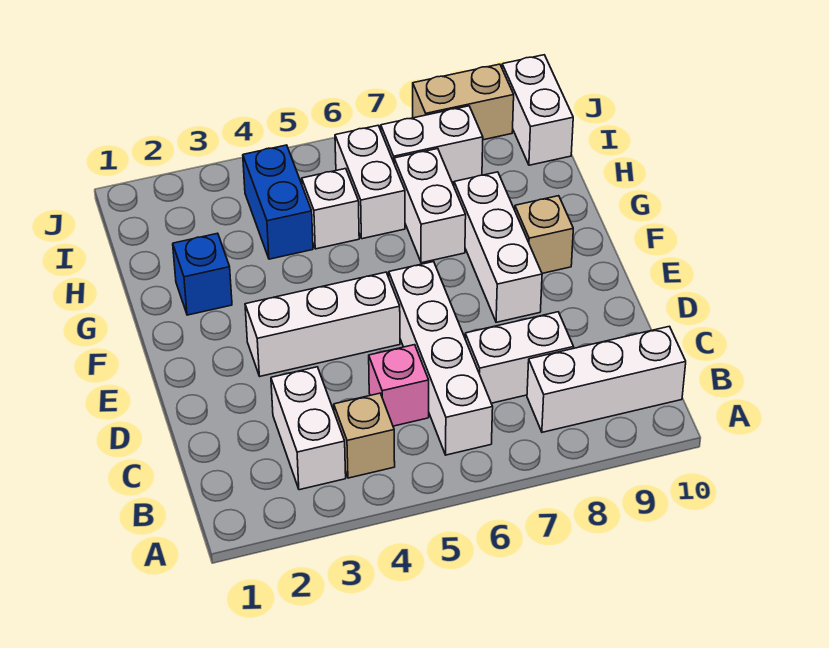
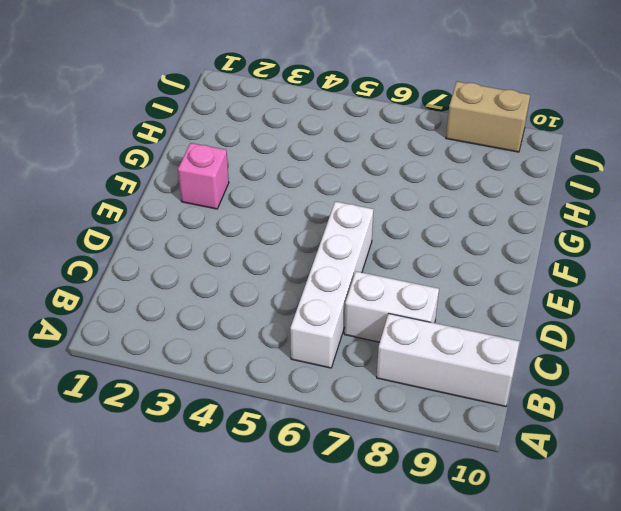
pink 1x1 brick [178,143,229,209] -> pink 1x1 brick moved to [369,345,429,426]
none -> white 1x2 brick [271,367,346,490]
none -> tan 1x1 brick [334,393,395,478]
none -> white 1x3 brick [245,272,400,376]

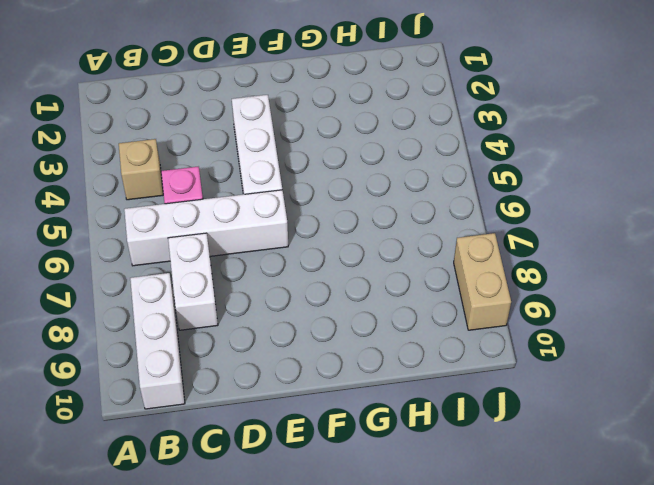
none -> white 1x2 brick [271,367,346,490]
none -> white 1x3 brick [454,172,542,322]
none -> tan 1x1 brick [515,196,573,273]

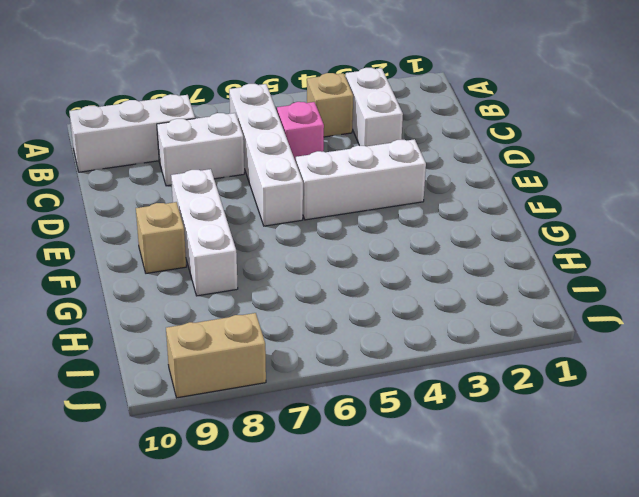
none -> blue 1x1 brick [173,233,232,315]
none -> white 1x2 brick [394,149,466,263]
none -> blue 1x2 brick [243,145,313,259]

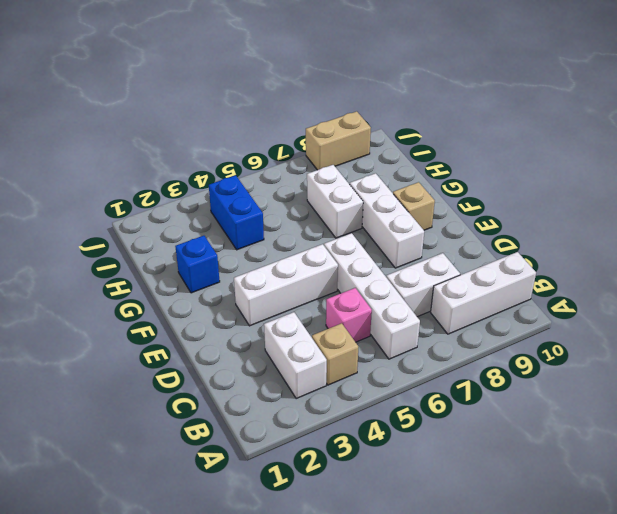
none -> white 1x1 brick [302,169,359,249]
none -> white 1x2 brick [335,126,405,239]
none -> white 1x2 brick [381,106,483,182]

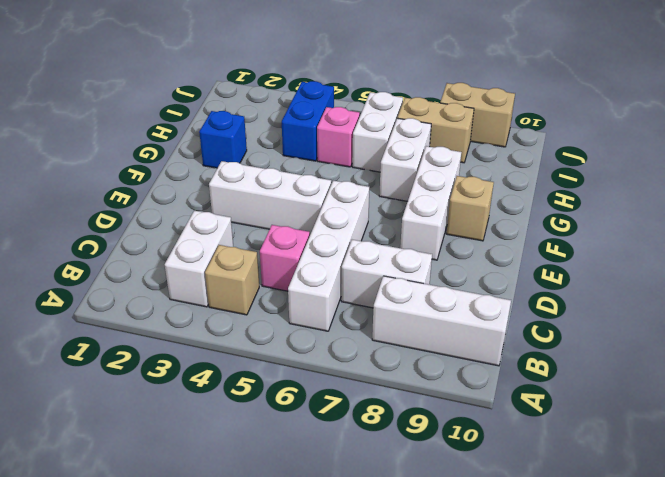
pink 1x1 brick [317,107,360,167] -> white 1x1 brick [302,169,359,249]
tan 1x2 brick [397,97,474,163] -> white 1x2 brick [381,106,483,182]
none -> white 1x2 brick [502,55,573,165]

